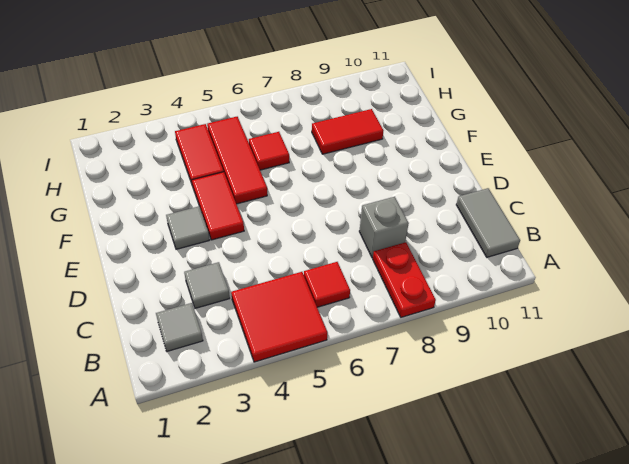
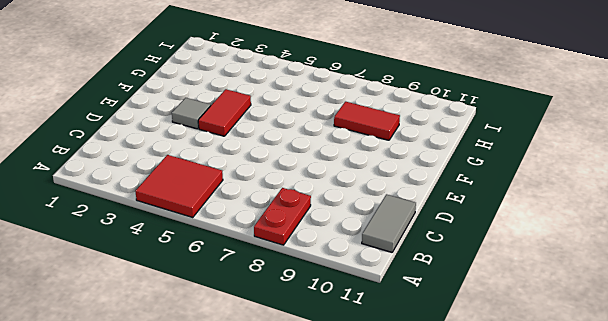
none -> grey 1x1 tile [156,303,203,351]
none -> red 1x1 tile [304,262,350,307]
none -> grey 1x1 tile [184,262,230,308]

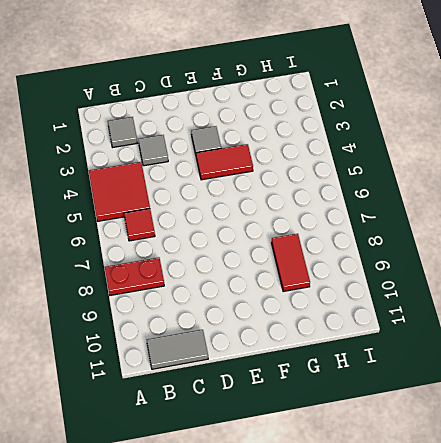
none -> grey 1x1 brick [359,197,409,258]
none -> red 1x3 tile [207,117,267,204]
none -> red 1x2 tile [175,124,224,186]

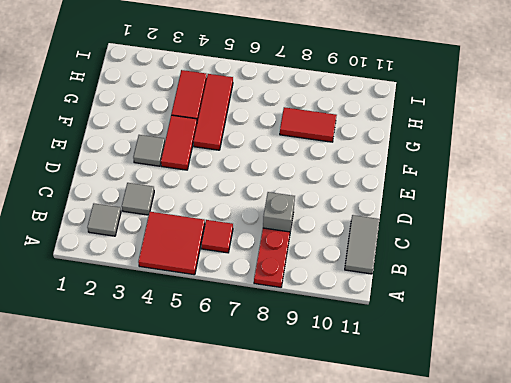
none -> red 1x1 tile [249,132,289,170]

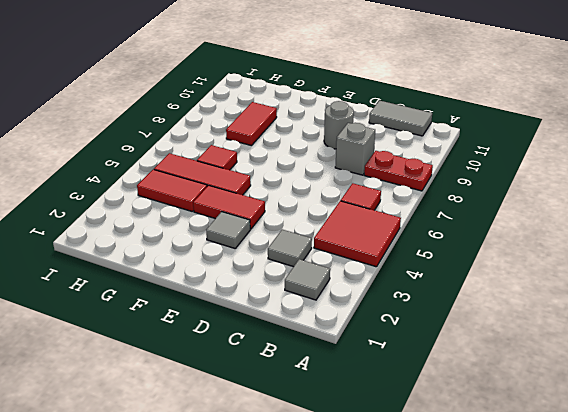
grey 1x1 round brick [324,101,354,149] -> none

